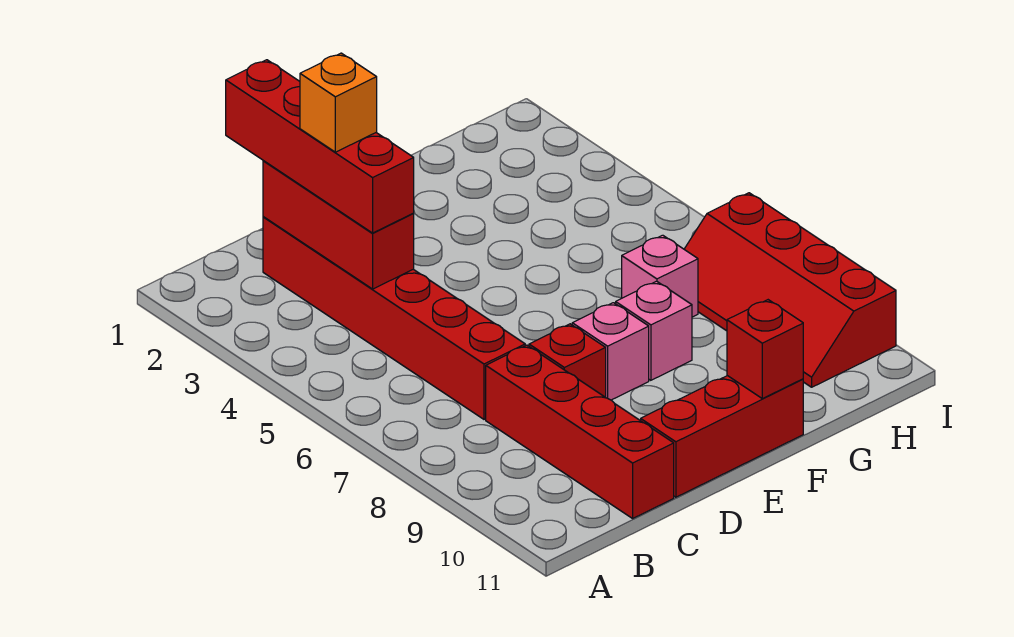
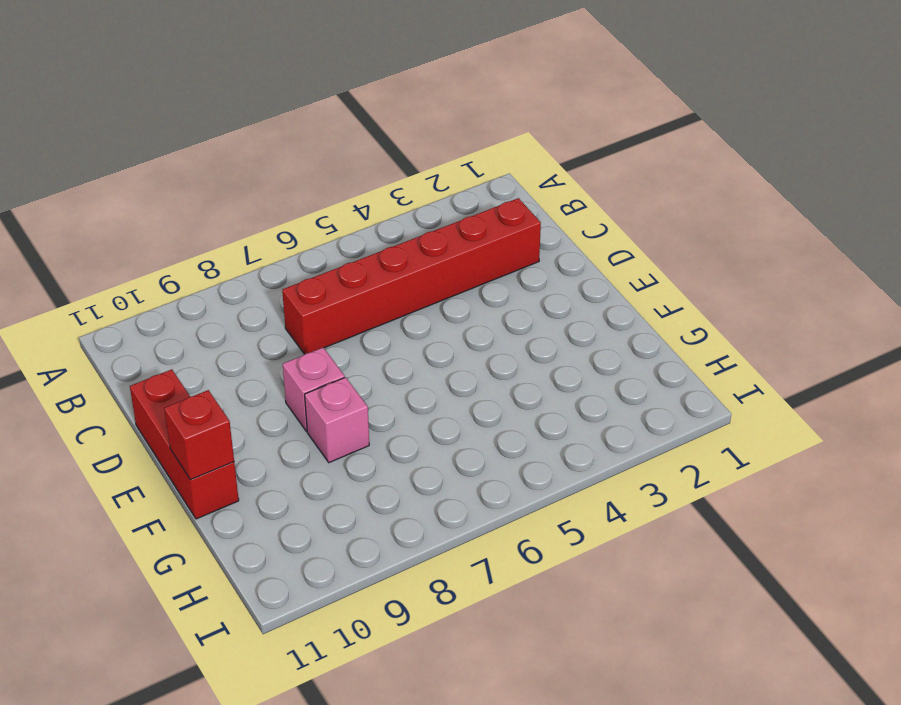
none -> red 1x4 brick [486,345,674,518]
none -> red 1x1 brick [529,324,606,397]
none -> pink 1x1 brick [622,235,698,317]

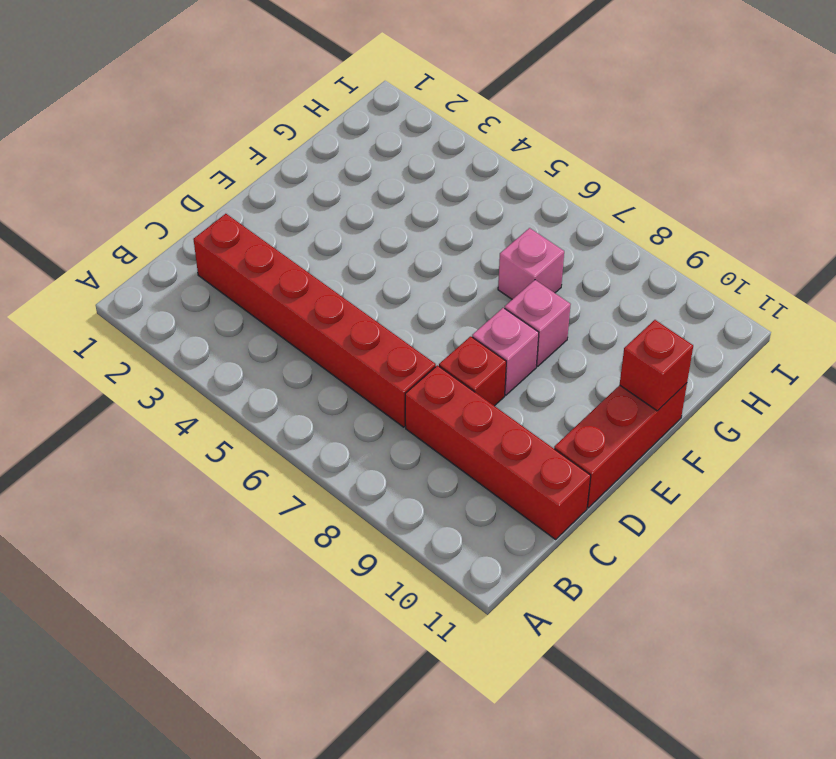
none -> red 2x4 slope [684,193,896,387]
none -> red 1x3 brick [263,161,414,289]
none -> red 1x4 brick [226,60,414,233]

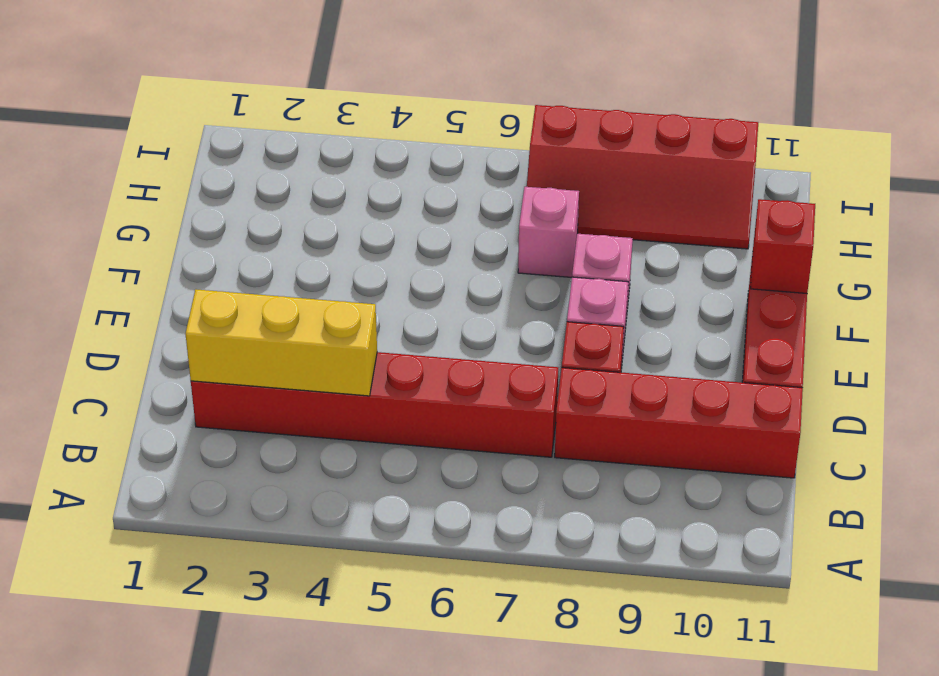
yellow 1x3 brick [186,289,377,396] -> red 1x3 brick [263,161,414,289]
none -> red 1x4 brick [226,60,414,233]
none -> orange 1x1 brick [300,53,377,152]

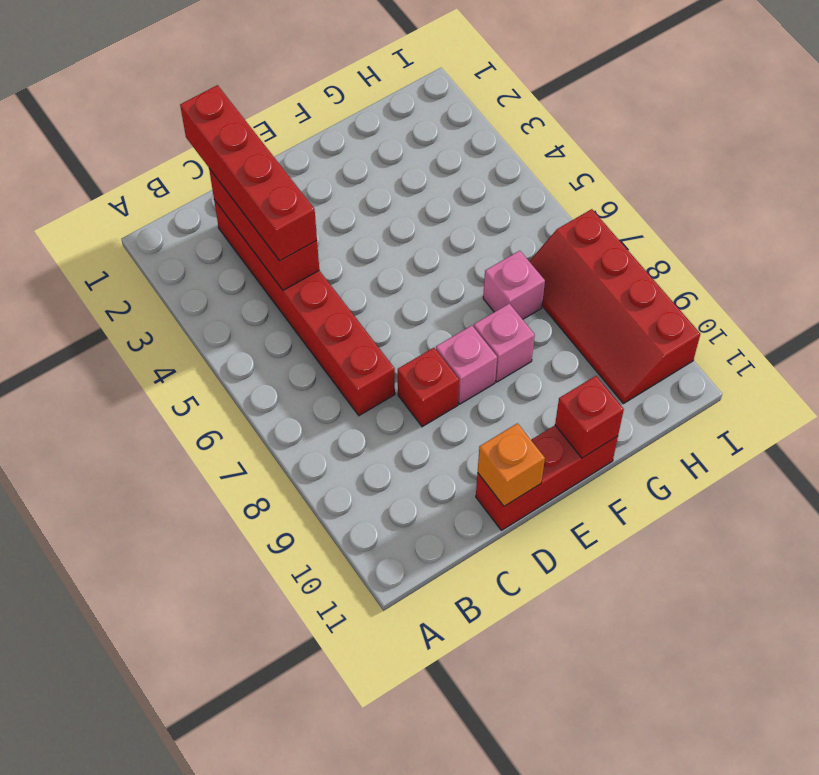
orange 1x1 brick [478,423,545,506] -> orange 1x1 brick moved to [300,53,377,152]
none -> red 1x4 brick [486,345,674,518]

